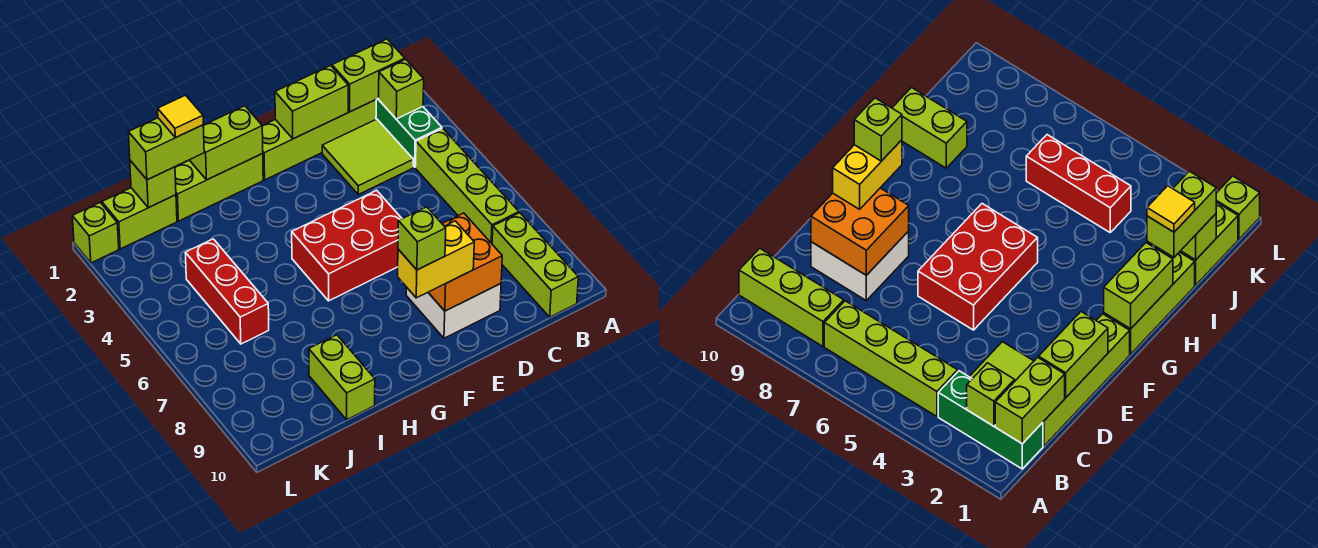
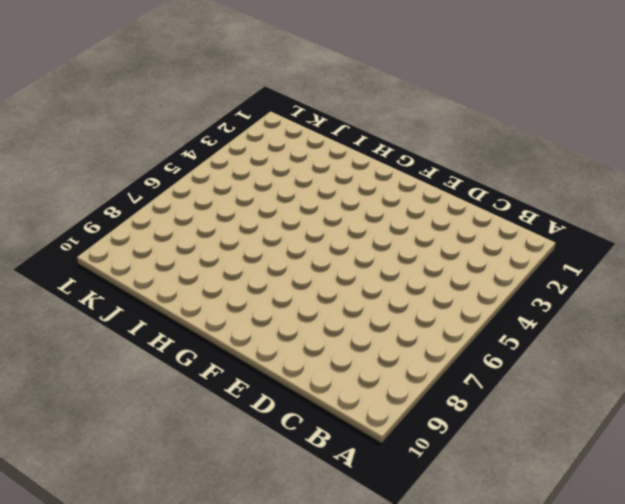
none -> green 1x3 brick [376,98,442,167]
none -> lime 1x4 brick [416,128,519,243]
none -> lime 1x3 brick [492,213,578,317]

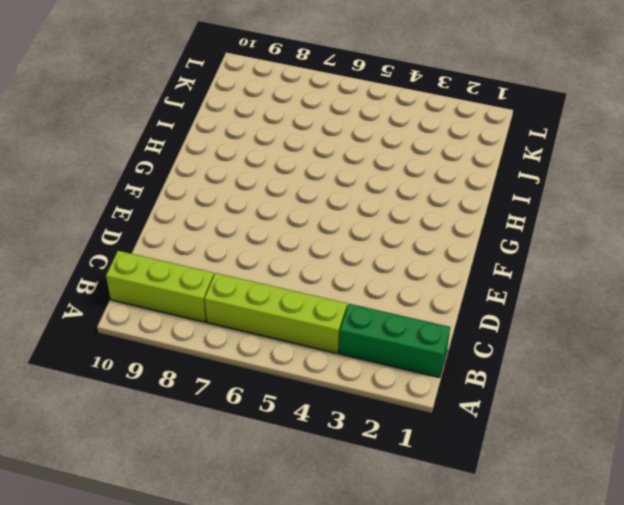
none -> lime 1x4 brick [262,100,376,180]
none -> lime 2x2 tile [322,119,413,194]
none -> white 2x2 brick [406,284,501,338]

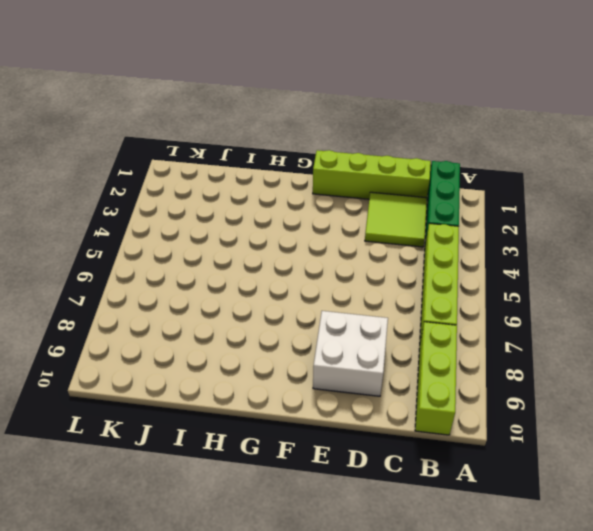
none -> red 2x3 brick [292,190,402,301]
none -> lime 1x3 brick [175,154,263,221]
none -> lime 1x2 brick [309,335,375,420]

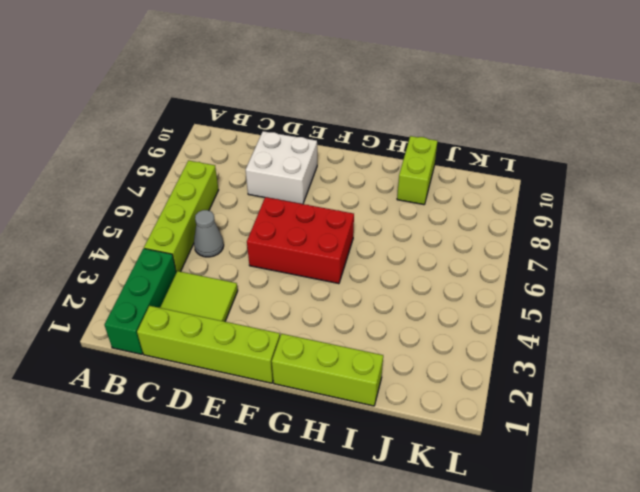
grey 1x1 cone [194,210,224,257] -> none
none -> lime 1x3 brick [492,213,578,317]
none -> lime 1x2 brick [102,188,177,249]
none -> red 1x3 brick [185,239,269,344]

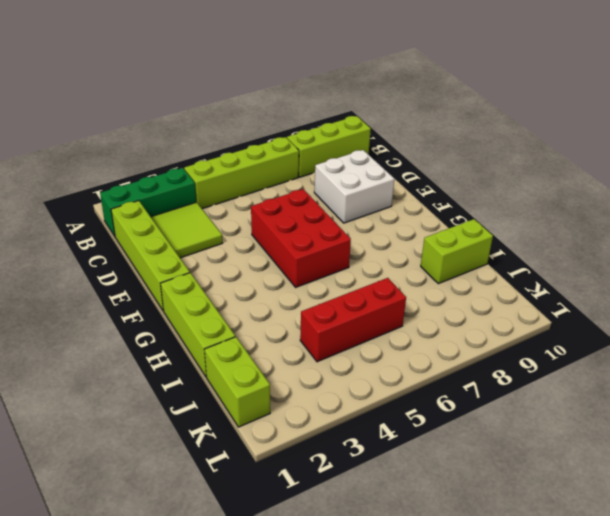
none -> lime 1x1 brick [72,202,119,263]
none -> lime 1x2 brick [332,39,405,112]
none -> lime 1x1 brick [379,59,424,119]

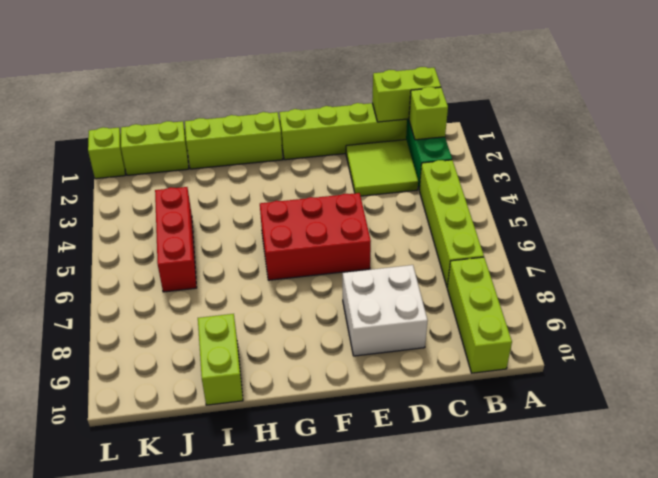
none -> lime 1x2 brick [275,66,348,139]
none -> orange 2x2 brick [428,213,502,311]
none -> lime 1x2 brick [190,106,263,180]

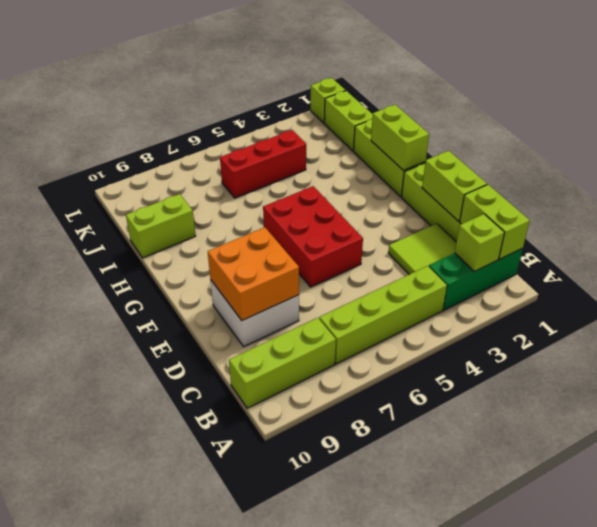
none -> lime 1x1 brick [130,161,176,208]
none -> yellow 1x2 brick [398,221,474,298]
none -> lime 1x2 brick [128,118,204,180]

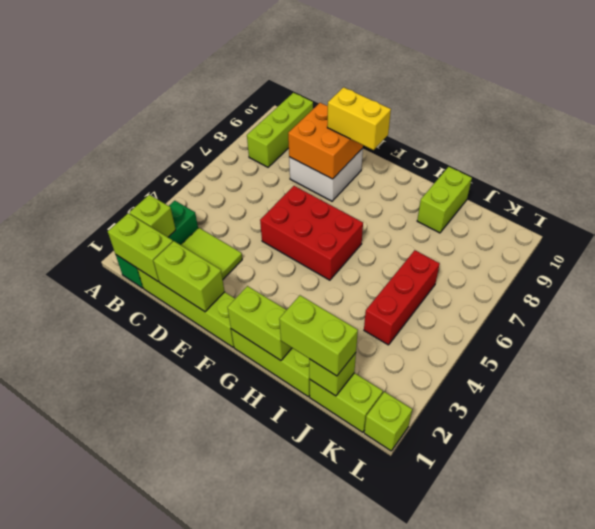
none -> lime 1x4 brick [416,128,519,243]
none -> lime 1x1 brick [398,207,446,270]
none -> yellow 1x1 tile [158,95,203,138]

